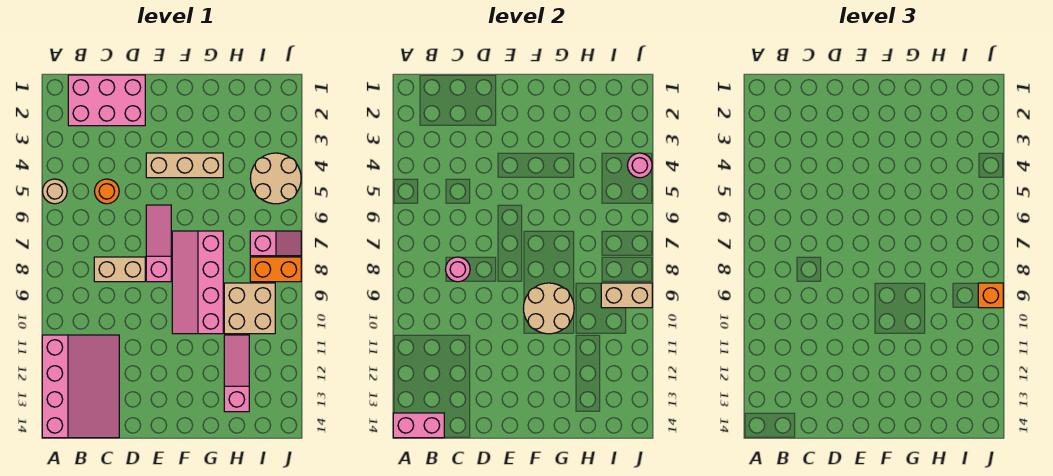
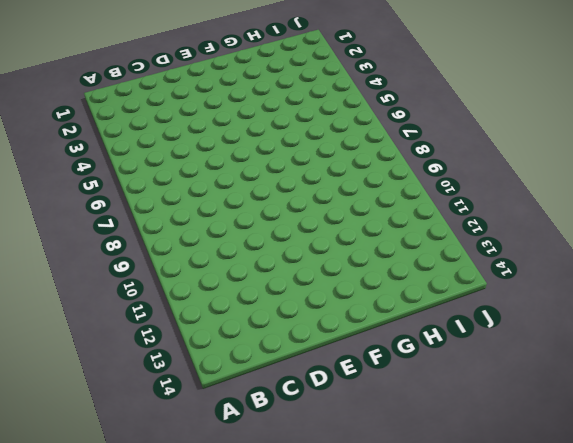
none -> tan 1x1 round brick [43,179,67,204]
none -> pink 3x4 slope [42,335,119,438]
none -> pink 2x3 brick [68,75,145,126]

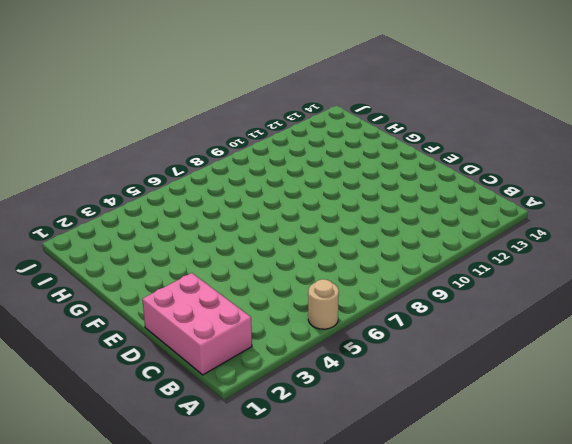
none -> pink 3x4 slope [42,335,119,438]
none -> orange 1x1 round brick [95,179,119,204]
none -> tan 1x2 brick [94,257,145,282]

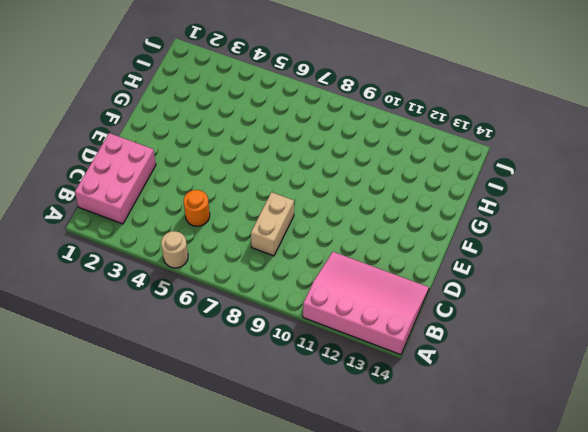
none -> tan 1x3 brick [146,153,223,178]
none -> pink 1x3 slope [146,205,171,282]
none -> pink 2x4 slope [172,231,223,334]

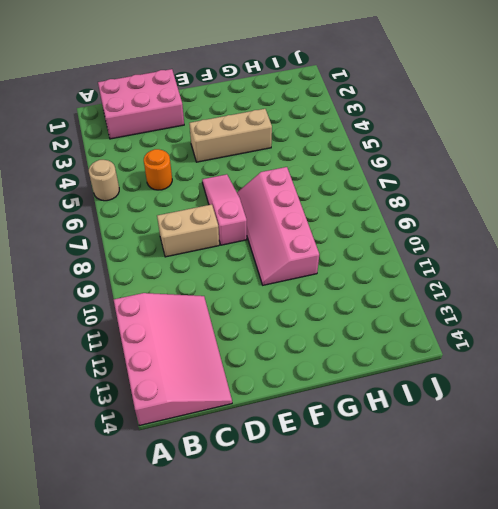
none -> tan 2x2 brick [224,283,275,334]
none -> pink 1x3 slope [224,335,249,412]
none -> tan 2x2 round brick [250,153,301,204]

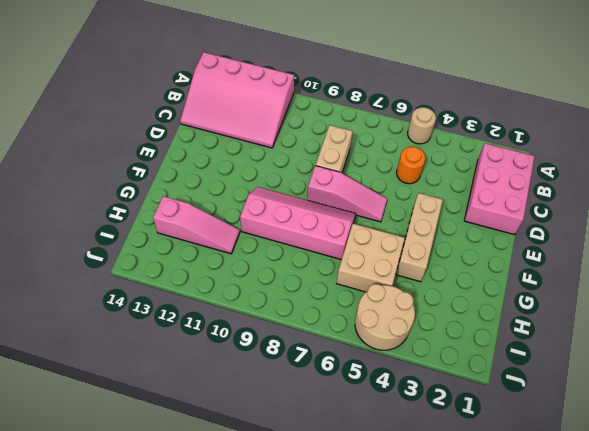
tan 2x2 brick [336,224,405,292] -> tan 2x2 brick moved to [224,283,275,334]
none -> pink 1x2 slope [250,231,301,256]
none -> orange 1x2 brick [250,257,301,282]
none -> pink 1x2 brick [393,413,444,438]

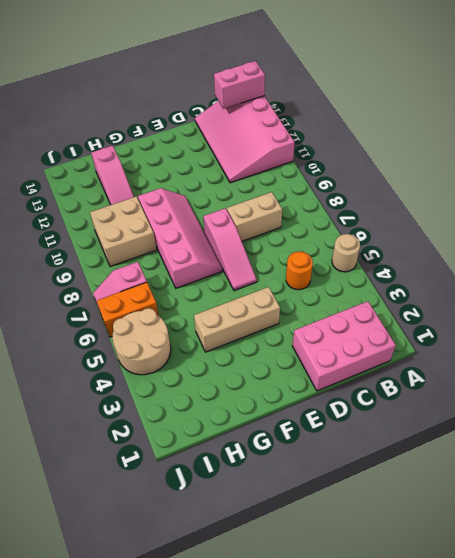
orange 1x2 brick [97,282,159,337] -> orange 1x2 brick moved to [250,257,301,282]
none -> pink 1x1 round brick [446,257,470,282]
none -> tan 2x2 round brick [523,283,574,334]
none -> tan 1x2 brick [601,283,652,308]

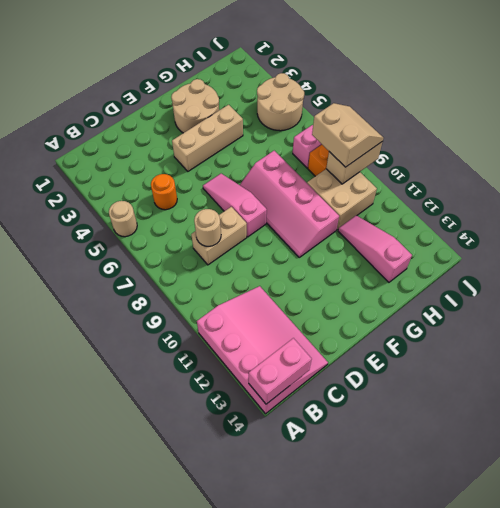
tan 1x1 round brick [194,209,221,246] -> pink 1x1 round brick [446,257,470,282]
tan 2x2 round brick [171,79,219,133] -> tan 2x2 round brick moved to [523,283,574,334]
tan 2x2 slope [312,103,383,167] -> orange 1x1 brick [978,283,1003,308]
none -> pink 2x3 brick [68,75,145,126]
none -> pink 1x1 round brick [628,153,652,178]

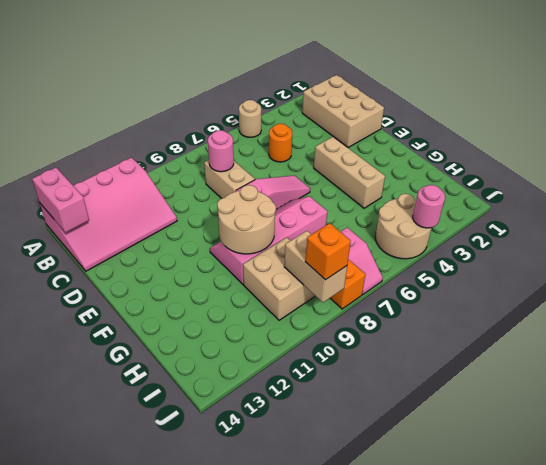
tan 2x3 brick [302,75,384,147] -> pink 2x3 brick [68,75,145,126]
none -> pink 1x3 slope [224,335,249,412]

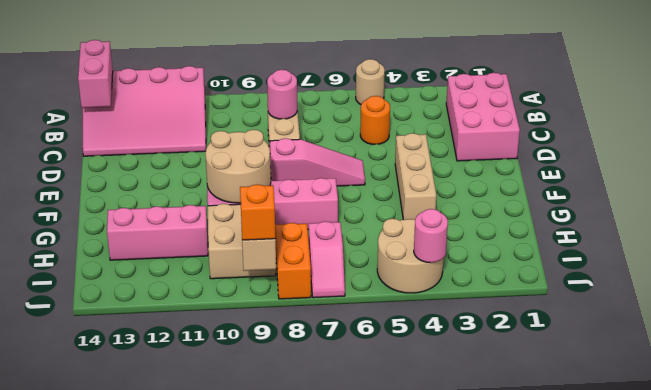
pink 1x3 brick [107,205,208,260] -> pink 1x3 slope [224,335,249,412]

